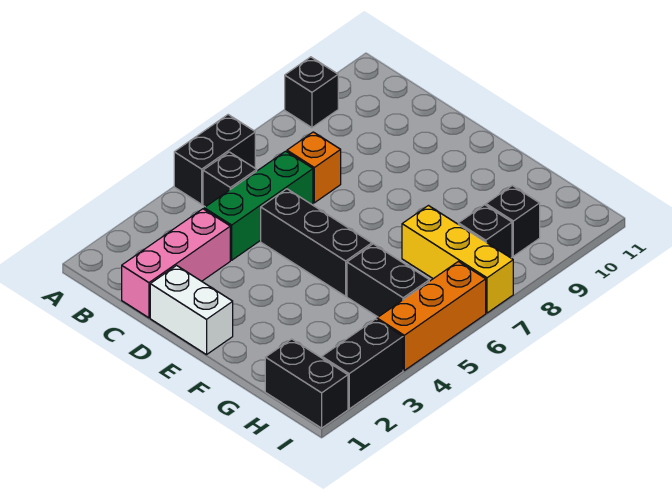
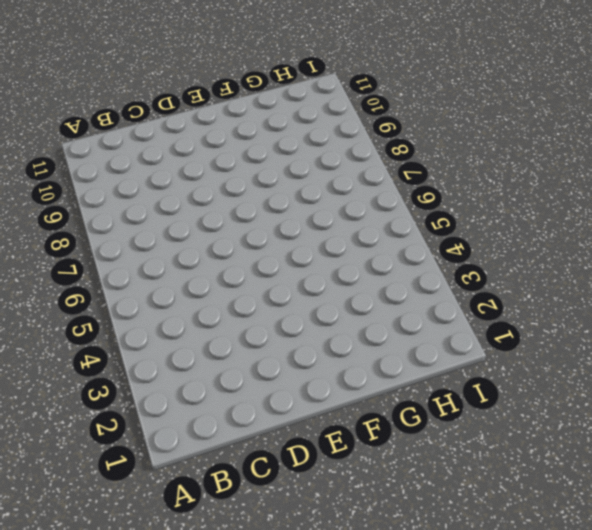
none -> black 1x2 brick [174,115,255,204]
none -> black 1x1 brick [285,57,338,128]
none -> black 1x1 brick [203,152,257,207]

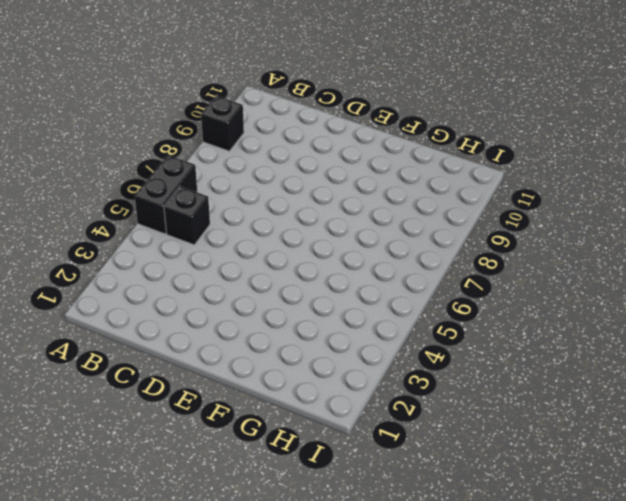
none -> pink 1x3 brick [122,209,230,318]
none -> green 1x3 brick [204,151,313,260]
none -> orange 1x1 brick [287,132,341,203]

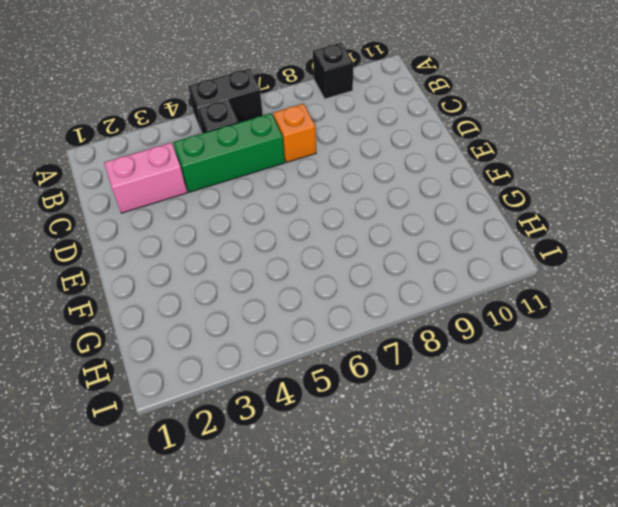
pink 1x2 brick [104,143,187,213] -> pink 1x3 brick [122,209,230,318]
none -> white 1x2 brick [150,266,233,355]
none -> black 1x3 brick [261,189,372,296]
none -> black 1x2 brick [347,244,429,317]

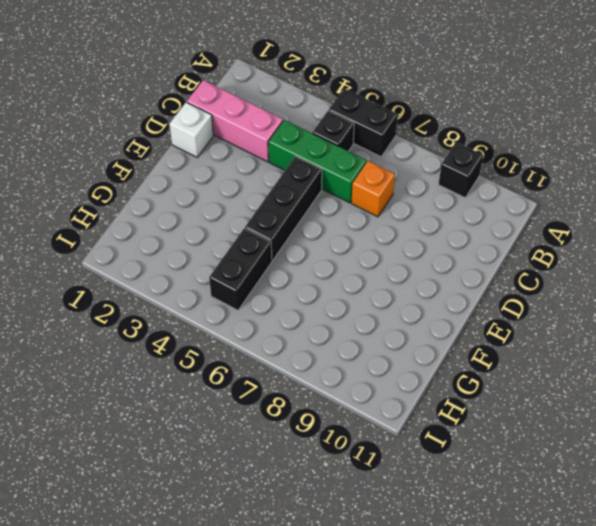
white 1x1 brick [170,102,213,157] -> white 1x2 brick [150,266,233,355]
none -> yellow 1x3 brick [402,206,513,313]
none -> black 1x2 brick [265,339,348,428]
none -> black 1x1 brick [458,205,512,258]

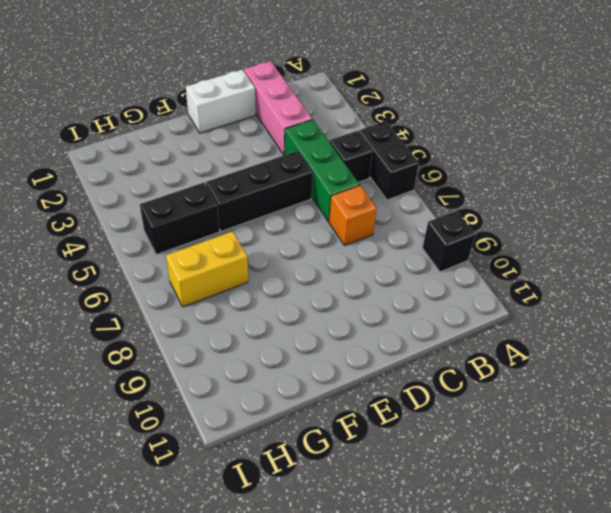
yellow 1x2 brick [166,231,248,307] -> yellow 1x3 brick [402,206,513,313]
none -> black 1x2 brick [265,339,348,428]
none -> black 1x1 brick [458,205,512,258]
none -> black 1x1 brick [486,186,540,256]

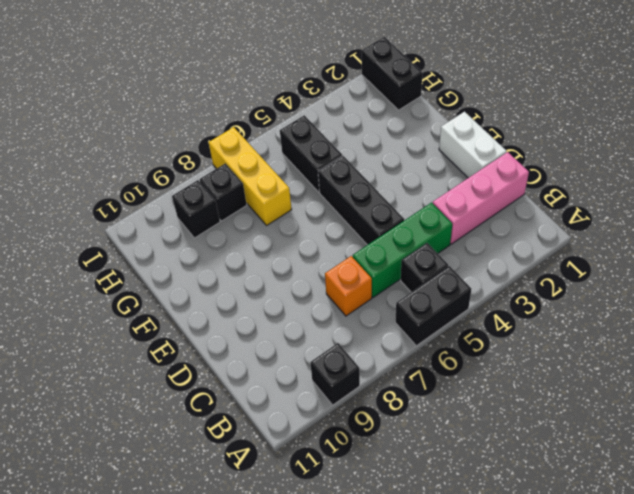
none -> black 1x2 brick [322,319,403,409]
none -> orange 1x3 brick [377,261,486,370]

